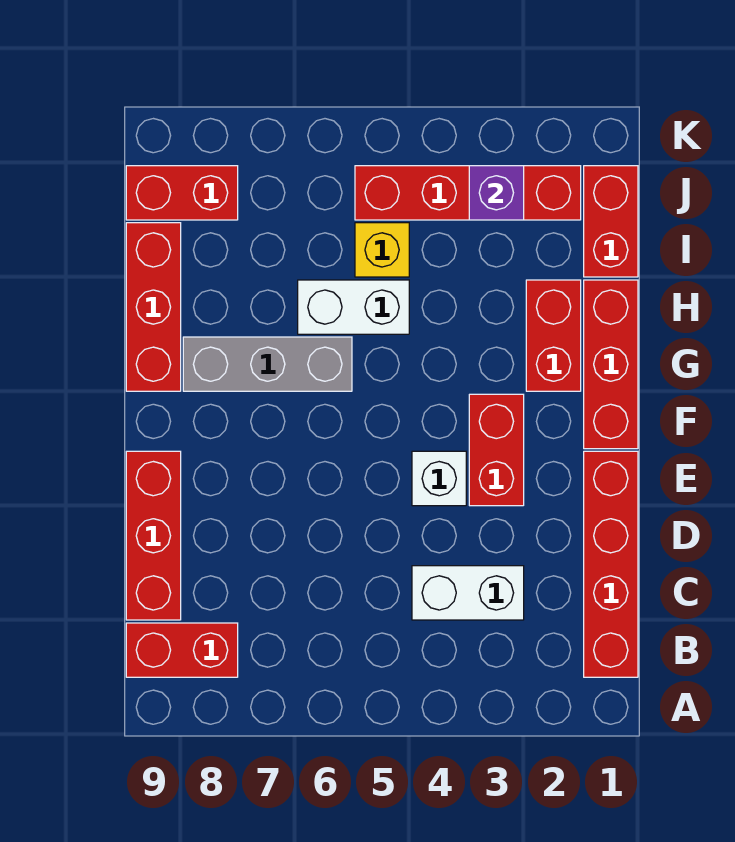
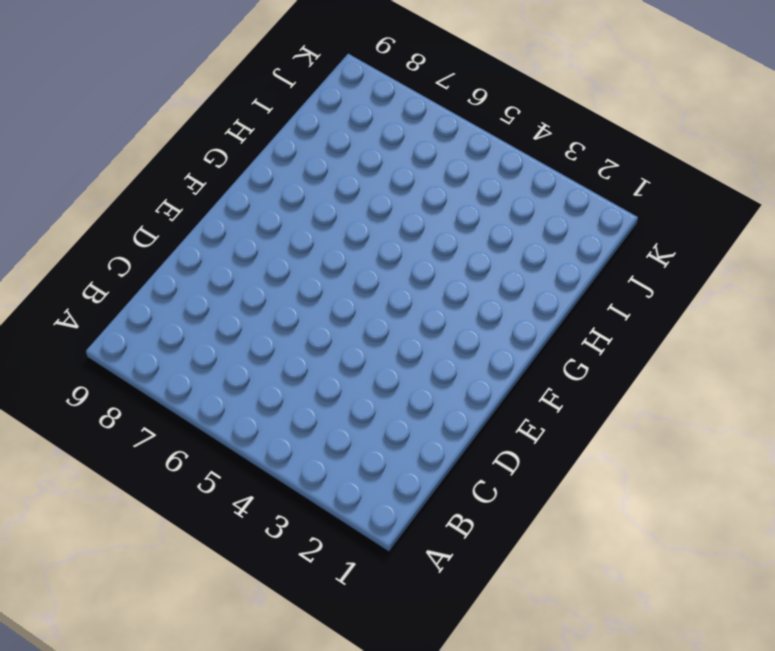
none -> red 1x4 brick [584,451,638,677]
none -> red 1x2 brick [126,623,238,677]
none -> white 1x2 brick [412,566,524,620]

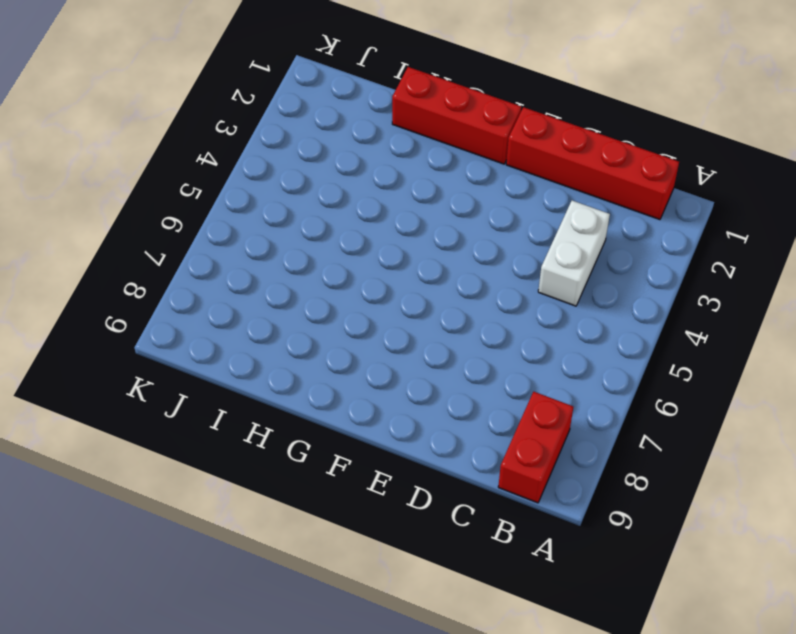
none -> red 1x3 brick [126,451,181,620]
none -> red 1x2 brick [469,394,524,506]
none -> white 1x1 brick [412,451,466,506]

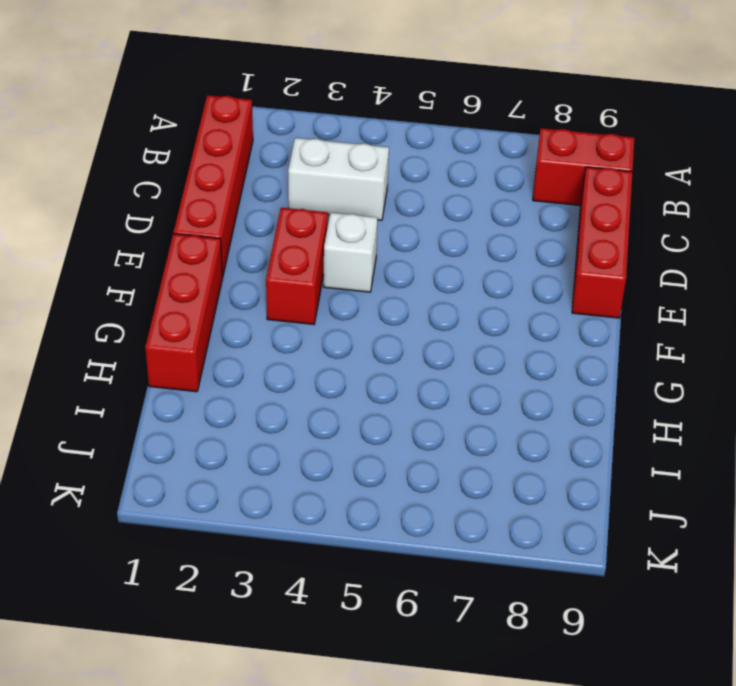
none -> red 1x2 brick [526,280,581,391]
none -> grey 1x3 brick [183,337,352,391]
none -> red 1x3 brick [126,223,181,391]

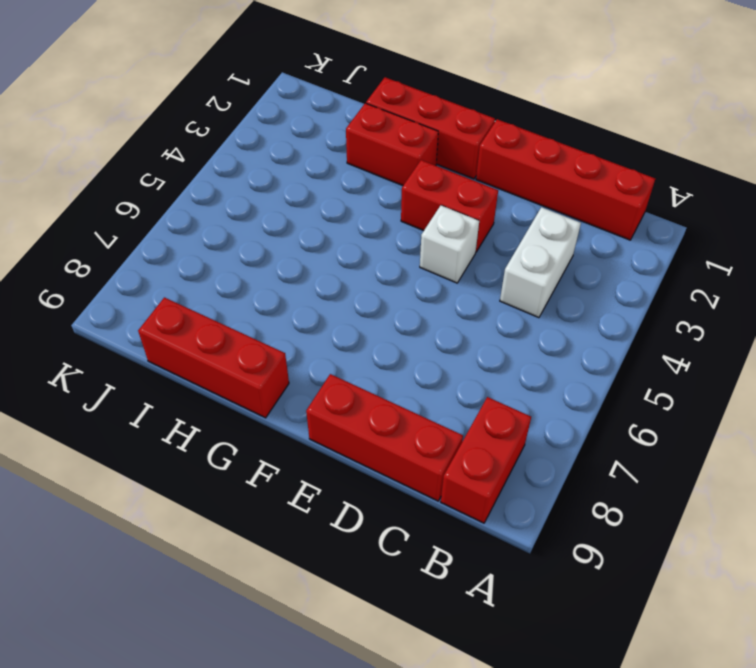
none -> grey 1x3 brick [183,337,352,391]
none -> white 1x2 brick [298,280,409,334]
none -> red 1x2 brick [584,166,638,277]

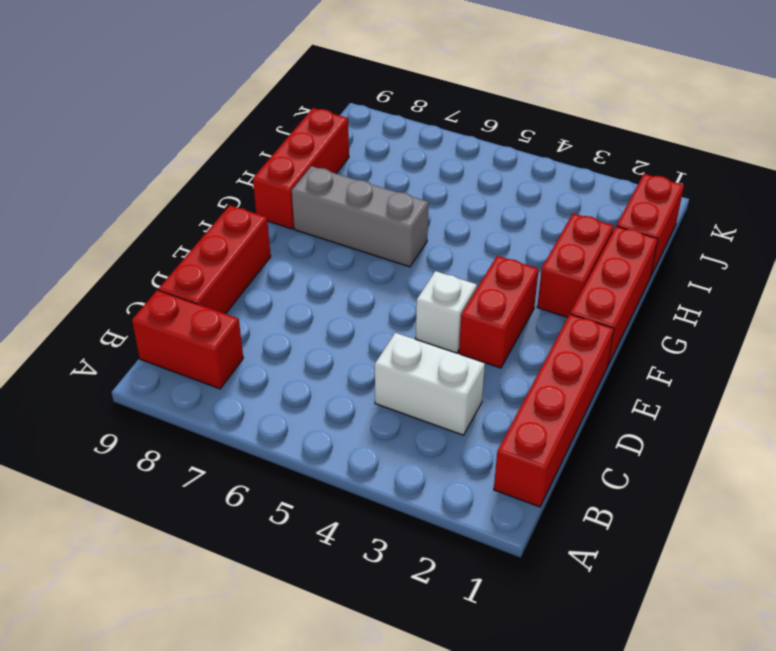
none -> white 1x2 brick [298,280,409,334]
none -> yellow 1x1 brick [355,223,409,277]
none -> red 1x4 brick [355,166,581,220]

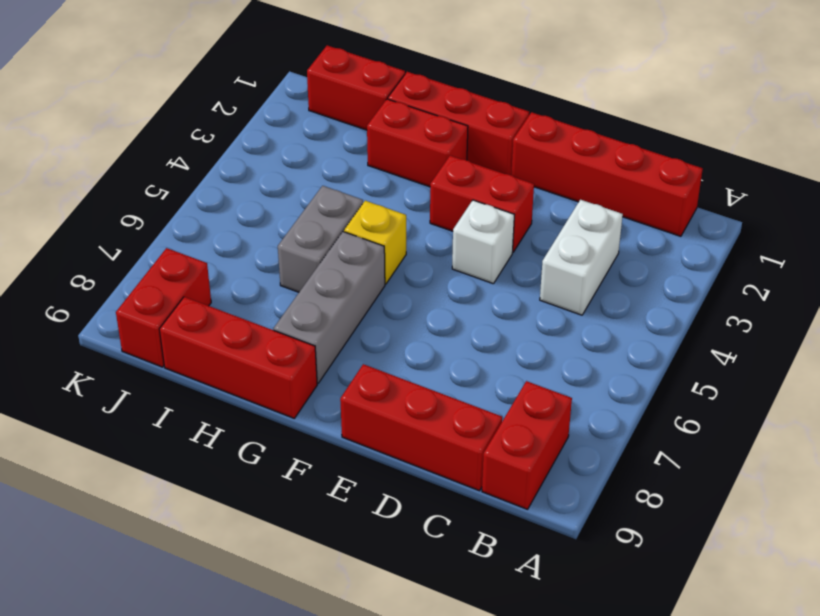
yellow 1x1 brick [344,201,406,284] -> yellow 1x1 brick moved to [355,223,409,277]
grey 1x2 brick [278,186,363,292] -> white 1x2 brick [298,280,409,334]
none -> red 1x4 brick [355,166,581,220]
none -> purple 1x1 brick [469,166,524,220]

